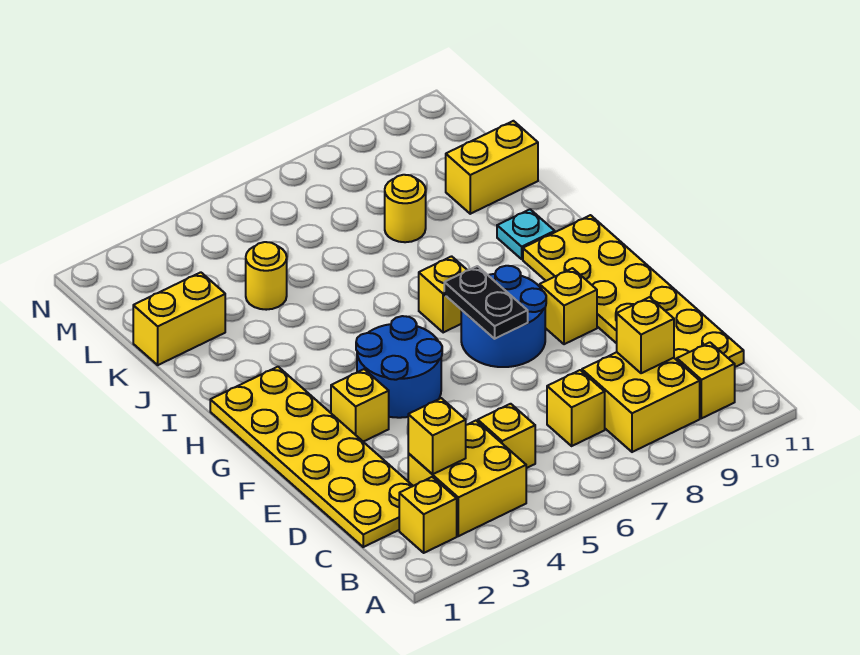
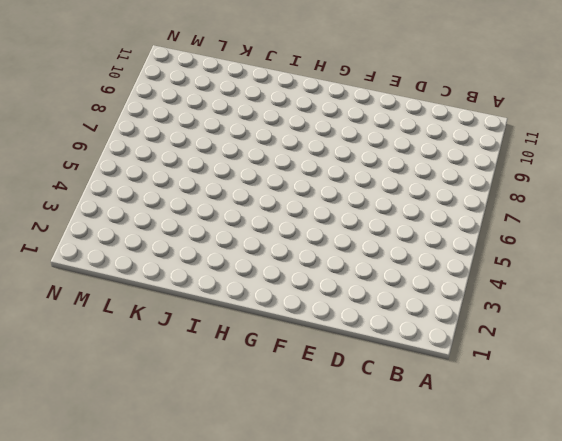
none -> yellow 1x1 brick [399,477,457,553]
none -> yellow 2x2 brick [408,421,526,536]
none -> yellow 2x2 brick [582,352,700,452]

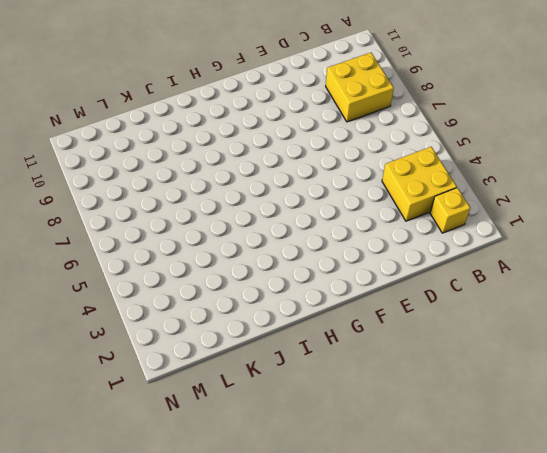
none -> yellow 1x1 brick [677,342,735,418]
none -> yellow 2x6 plate [210,367,413,547]
none -> yellow 1x1 brick [478,404,535,468]

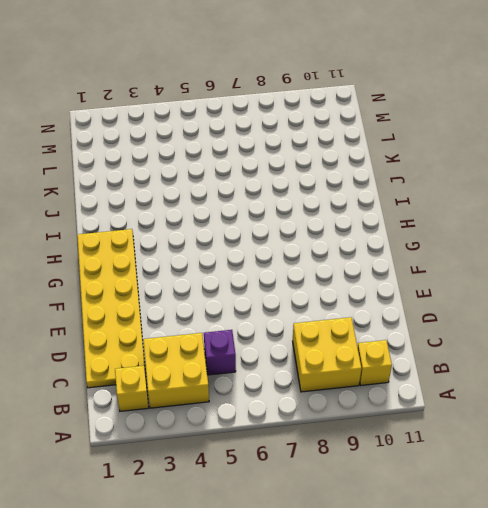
purple 1x1 brick [204,330,236,375] -> yellow 1x1 brick [478,404,535,468]
none -> yellow 1x1 brick [547,370,605,446]
none -> yellow 2x6 plate [523,215,744,367]
none -> yellow 1x1 brick [331,369,389,442]

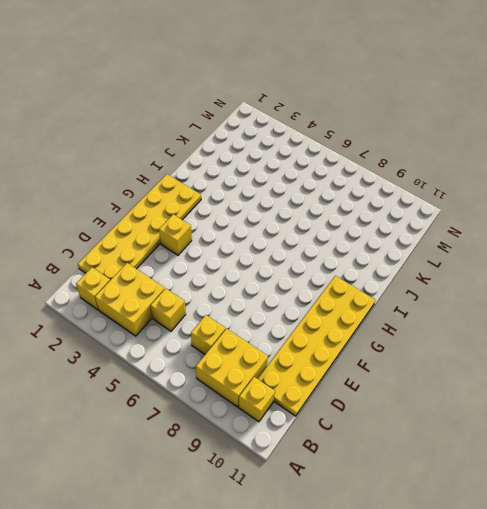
none -> blue 2x2 round brick [356,316,442,418]
none -> blue 2x2 round brick [461,266,546,367]
none -> yellow 1x1 brick [540,268,597,344]

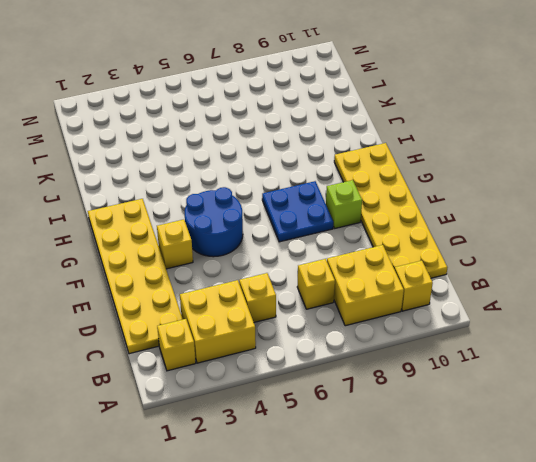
blue 2x2 plate [262,181,333,242] -> blue 2x2 round brick [461,266,546,367]
lime 1x1 brick [326,180,362,229] -> yellow 1x1 brick [540,268,597,344]
none -> yellow 1x1 brick [419,256,467,333]
none -> cyan 1x1 plate [497,209,555,259]
none -> yellow 1x2 brick [133,272,225,365]

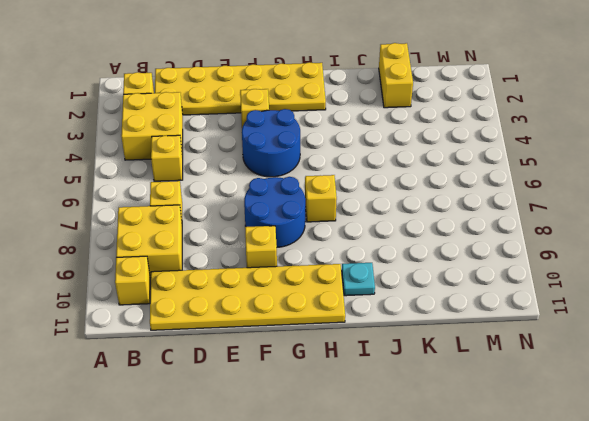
none -> yellow 1x1 round brick [246,242,287,310]
none -> yellow 1x1 round brick [385,175,426,242]
none -> yellow 1x2 brick [446,121,538,214]

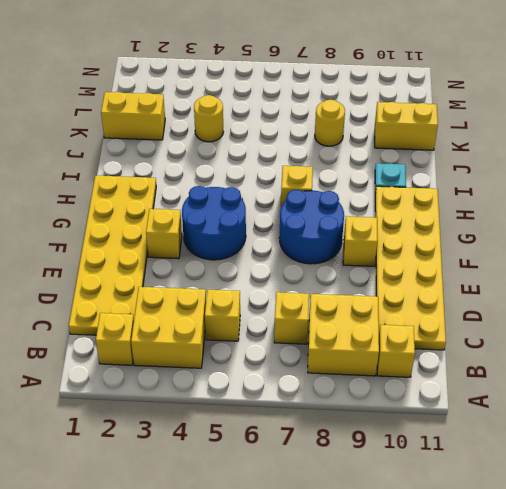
none -> yellow 1x1 brick [408,398,466,474]
none -> yellow 1x1 brick [617,297,674,373]
none -> black 1x2 plate [444,266,528,339]

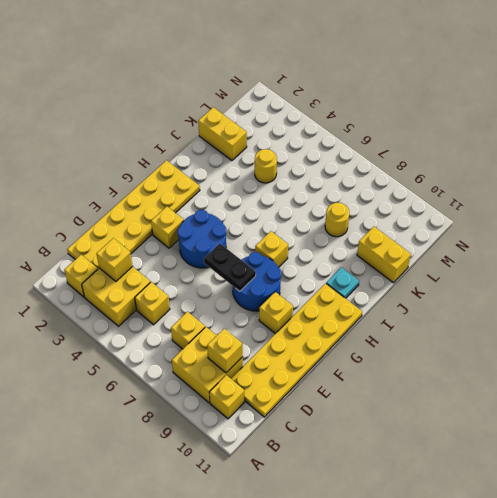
black 1x2 plate [204,244,256,291] -> black 1x2 plate turned to [444,266,528,339]

